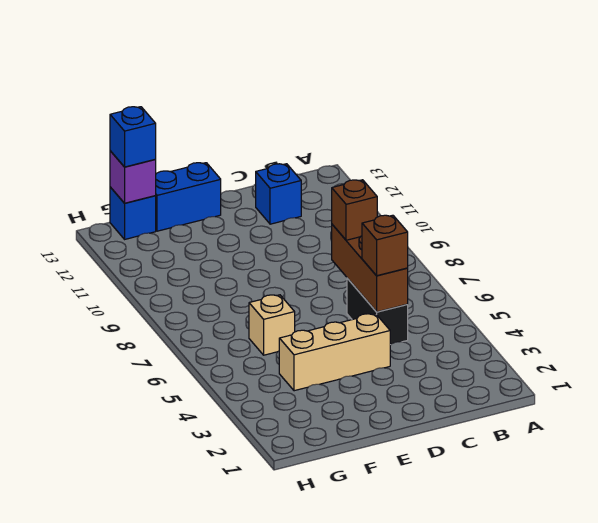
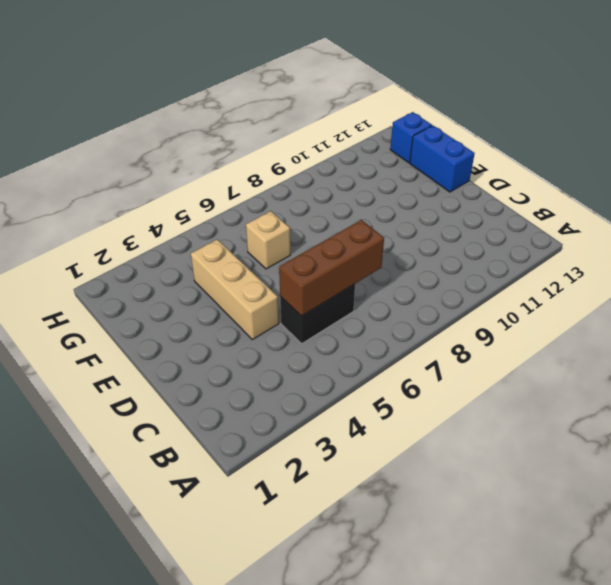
none -> blue 1x1 brick [256,164,301,224]
none -> purple 1x1 brick [110,151,156,203]

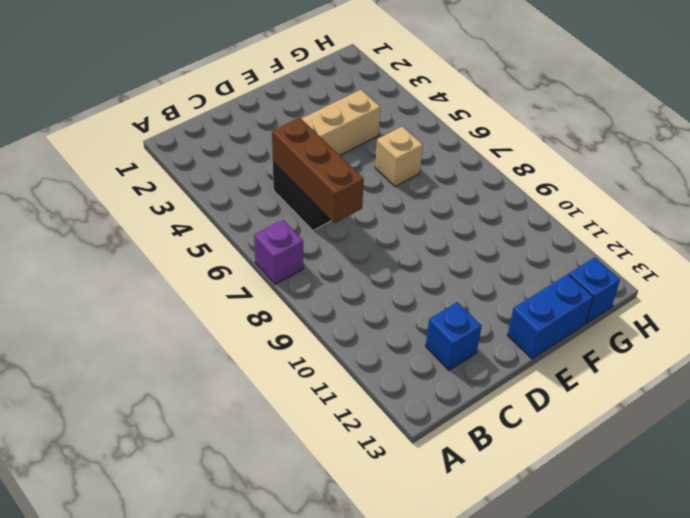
purple 1x1 brick [254,220,303,284] -> purple 1x1 brick moved to [110,151,156,203]
none -> brown 1x1 brick [362,215,408,276]
none -> brown 1x1 brick [332,180,377,240]

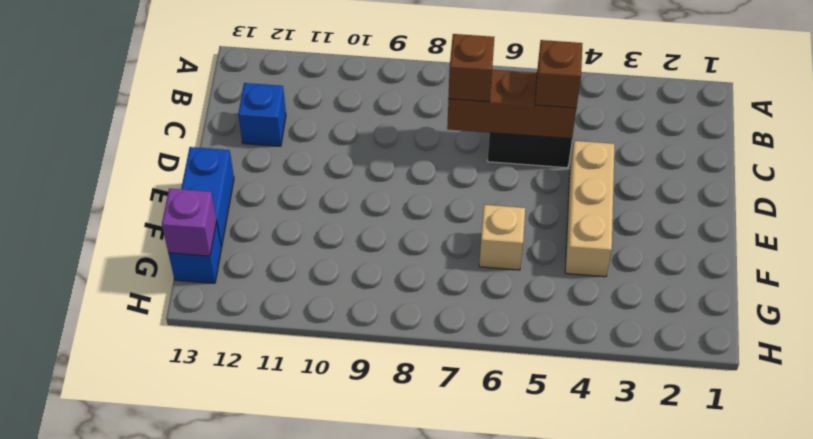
none -> blue 1x1 brick [110,107,156,167]

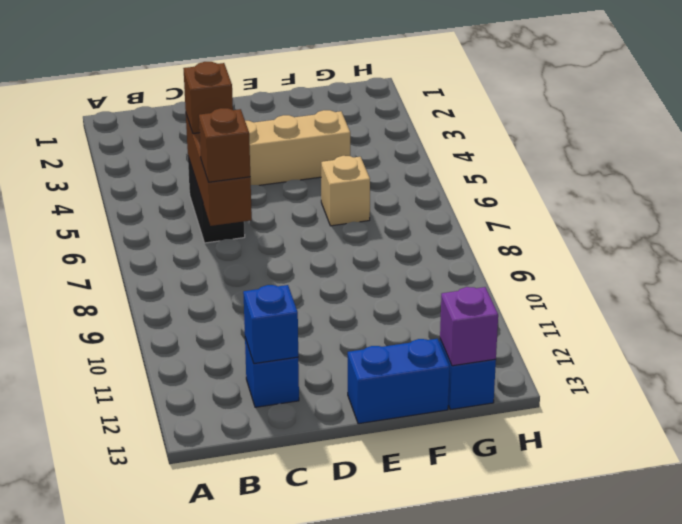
blue 1x1 brick [243,285,298,364] -> blue 1x1 brick moved to [110,107,156,167]

